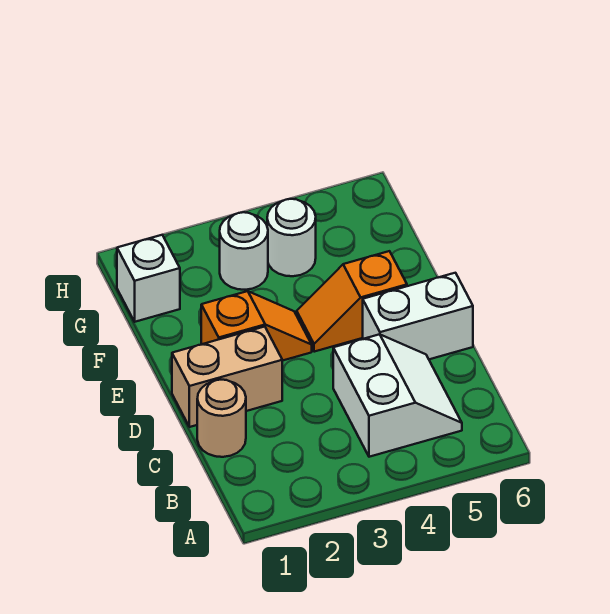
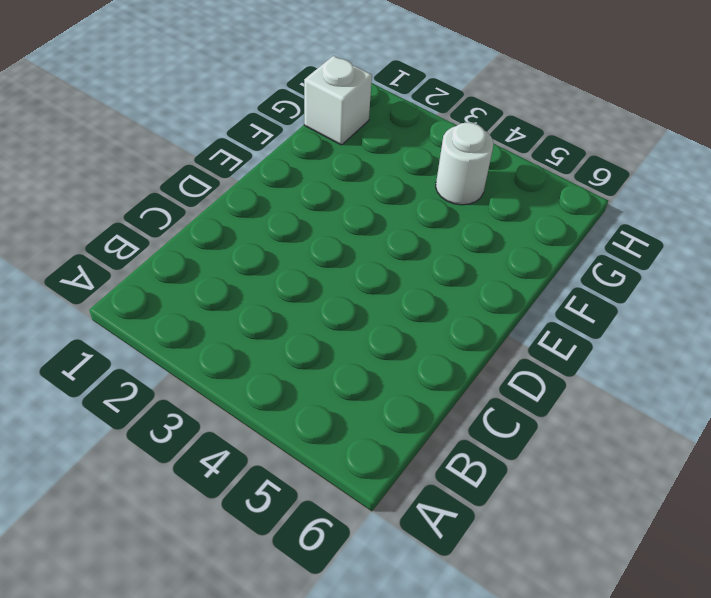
none -> white 2x2 slope [333,334,462,457]
none -> tan 1x1 round brick [197,380,246,457]

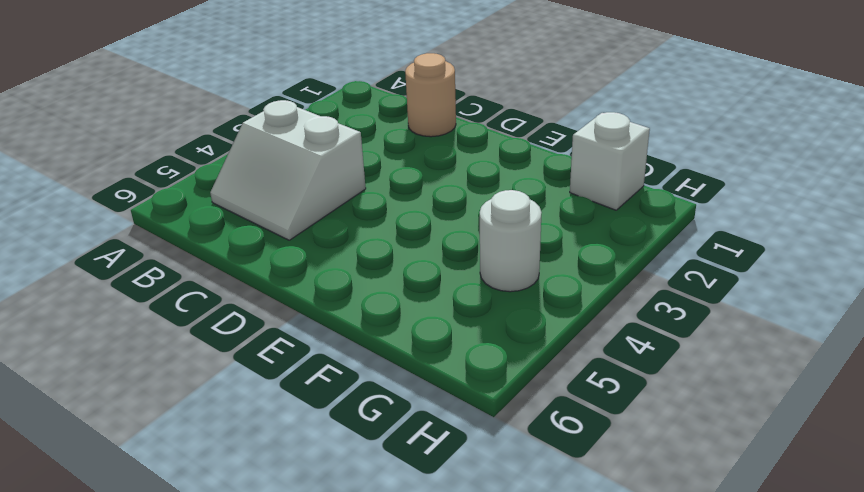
none -> tan 1x2 brick [172,327,282,427]
none -> white 1x2 brick [363,273,473,359]

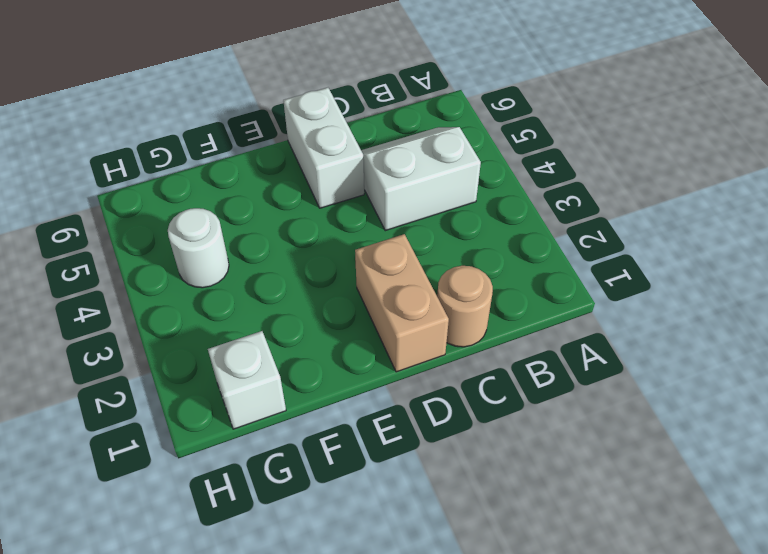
none -> orange 1x2 slope [201,291,312,361]
none -> orange 1x2 slope [297,251,407,352]

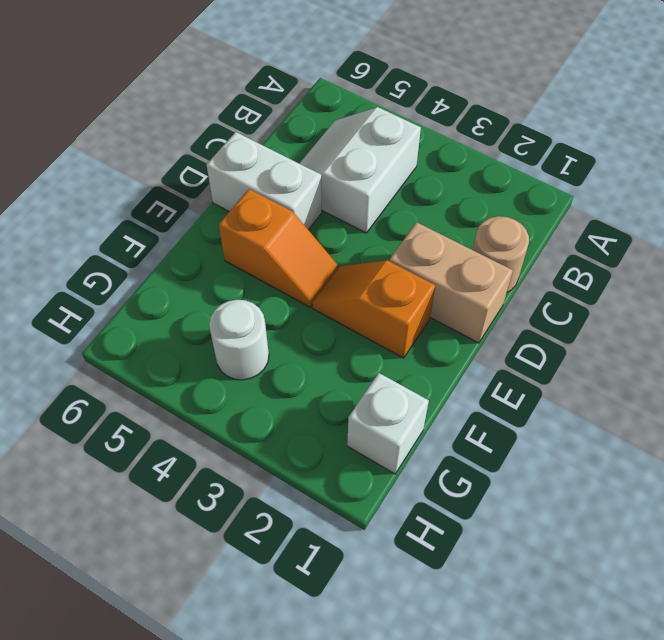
none -> white 1x1 round brick [220,212,268,290]

